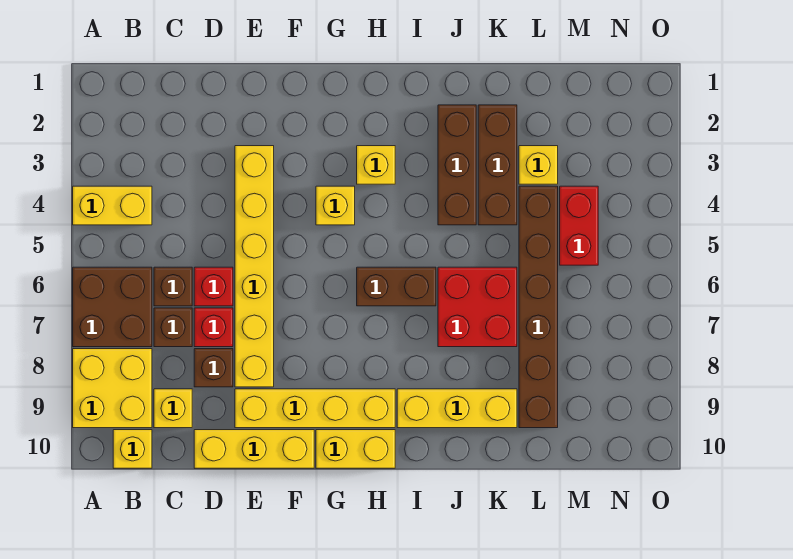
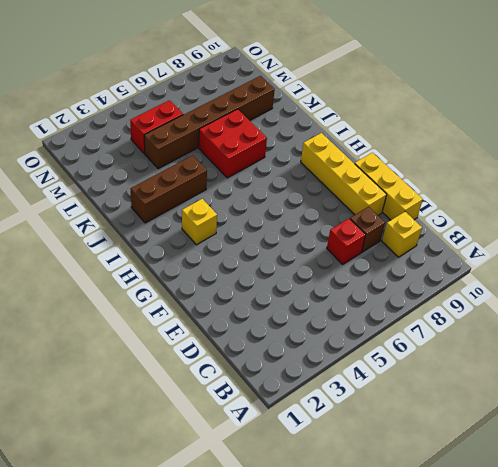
none -> yellow 1x2 brick [73,186,152,225]
none -> brown 2x2 brick [73,267,152,347]
none -> yellow 2x2 brick [73,349,152,428]

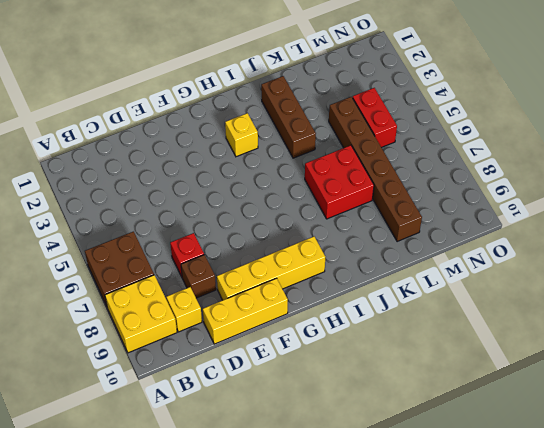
none -> yellow 1x2 brick [73,186,152,225]
none -> yellow 1x1 brick [113,430,152,468]
none -> brown 1x1 brick [154,267,192,306]

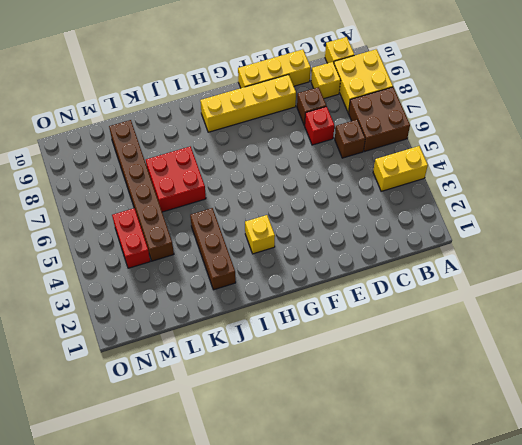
none -> brown 1x1 brick [154,308,192,347]
none -> red 1x1 brick [194,267,233,306]
none -> yellow 1x6 brick [235,146,274,387]

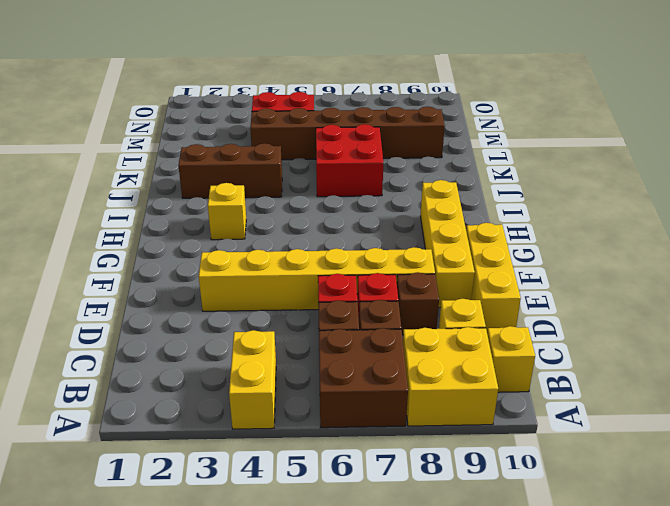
none -> yellow 1x1 brick [316,186,355,225]
none -> yellow 1x2 brick [316,430,395,468]
none -> brown 1x2 brick [357,267,436,306]

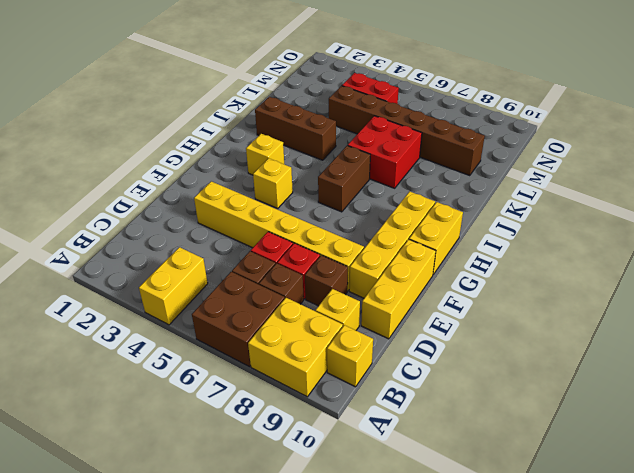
none -> yellow 1x3 brick [397,389,517,428]
none -> brown 1x3 brick [478,105,517,225]
none -> yellow 1x1 brick [519,146,558,184]

